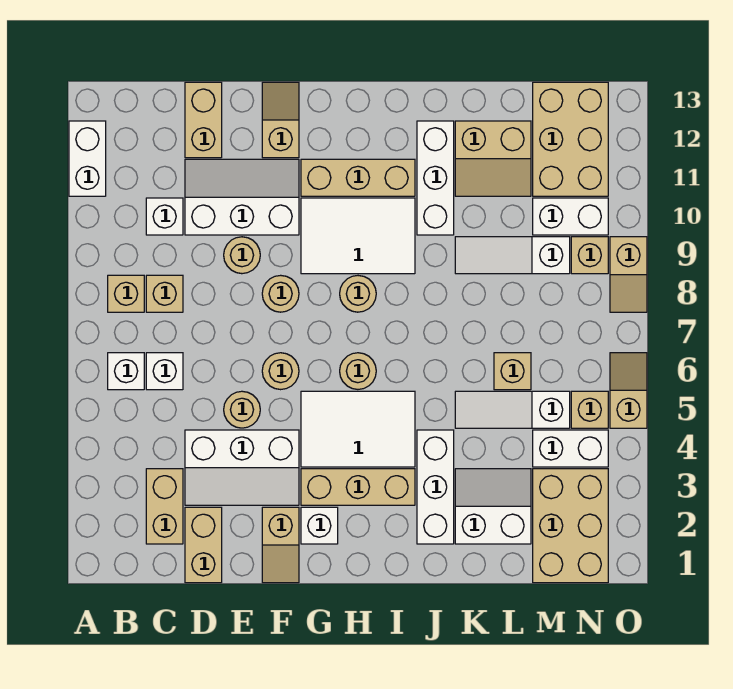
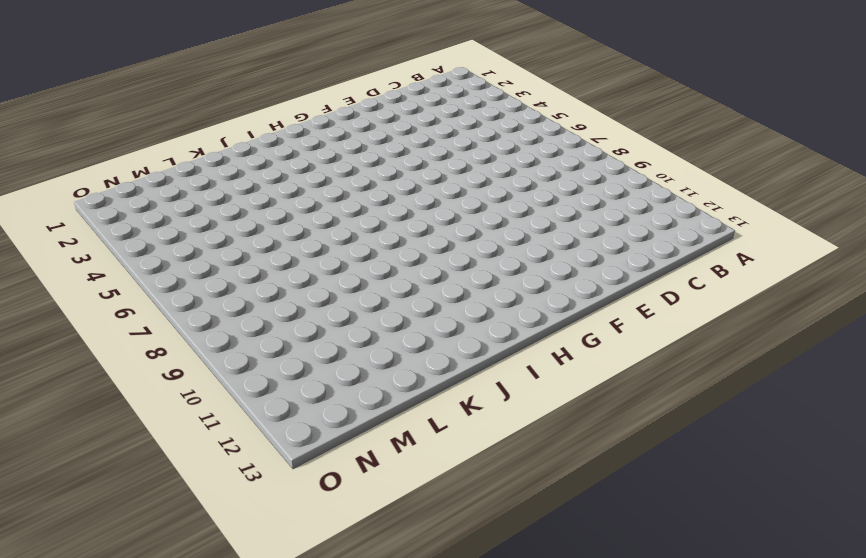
none -> white 1x2 brick [69,121,106,196]
none -> white 1x1 brick [108,353,144,390]
none -> tan 1x1 brick [108,275,144,312]
none -> tan 1x2 brick [146,469,183,544]

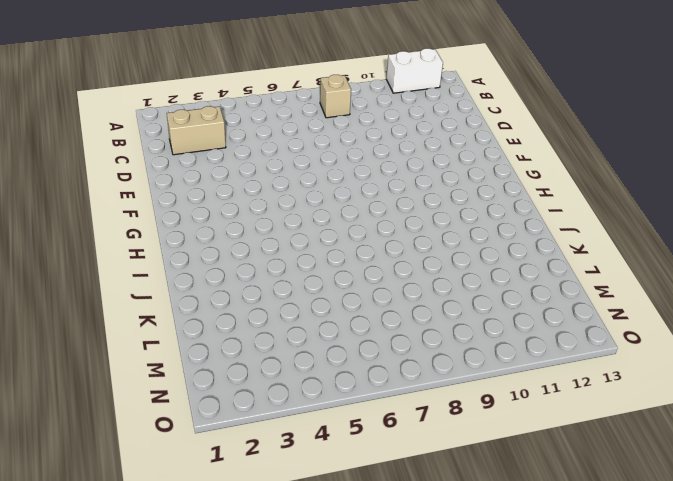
none -> white 1x1 brick [108,353,144,390]
none -> white 1x1 brick [146,353,183,390]
none -> tan 1x1 brick [146,275,183,312]
none -> white 1x1 brick [146,198,183,235]

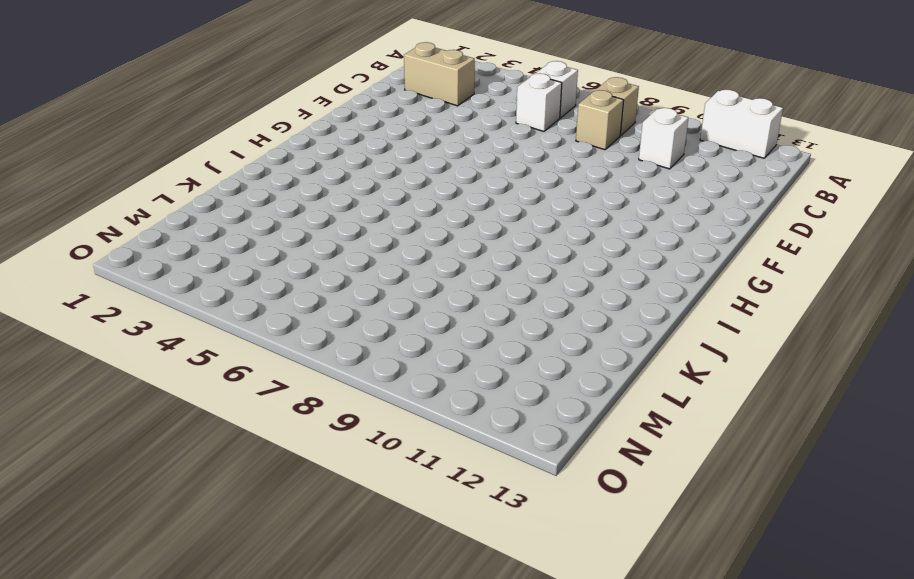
none -> tan 1x2 brick [185,507,222,583]
none -> white 2x3 slope [185,430,299,505]
none -> white 2x3 slope [185,159,299,235]
none -> tan 1x2 brick [185,82,222,158]

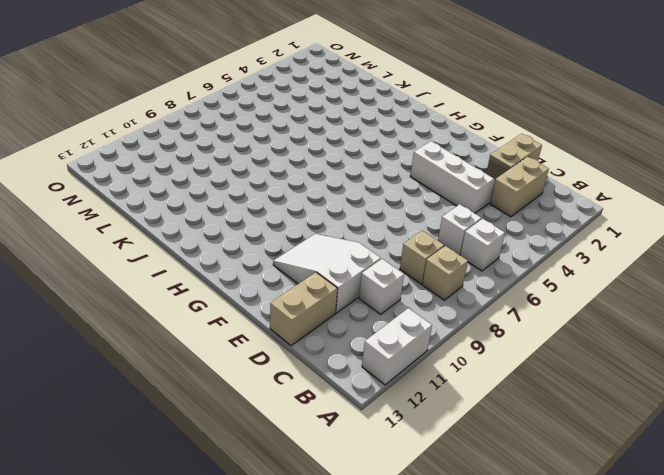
white 2x3 slope [273,234,381,313] -> white 2x3 slope turned to [185,159,299,235]
none -> tan 1x1 round brick [224,391,260,428]
none -> tan 1x1 round brick [224,237,260,274]
none -> tan 1x2 slope [262,507,299,583]
none -> tan 1x1 round brick [262,353,299,390]

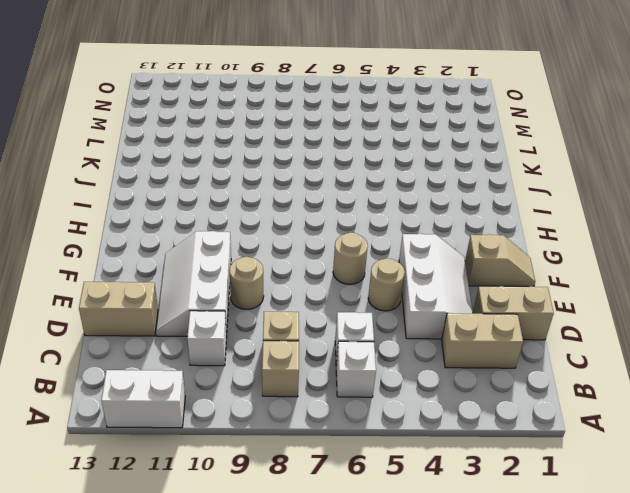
none -> tan 1x1 round brick [262,275,299,312]
none -> tan 1x2 slope [262,82,299,158]
none -> white 1x1 brick [301,507,338,544]
none -> tan 1x3 brick [301,469,415,505]

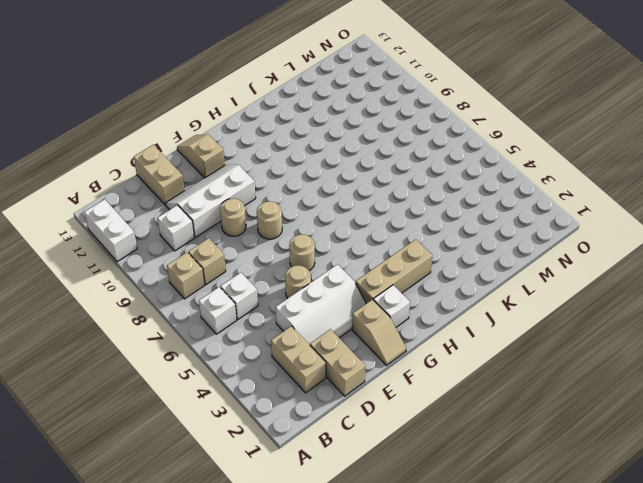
none -> white 2x3 tile [301,391,415,467]
none -> white 2x3 tile [301,198,415,274]
none -> tan 1x3 brick [301,159,415,196]
none -> tan 1x1 round brick [340,353,376,389]

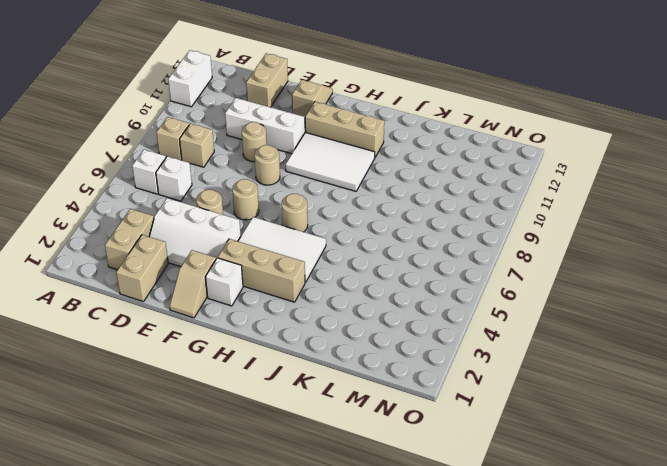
none -> white 1x1 brick [146,198,183,235]
none -> tan 1x1 round brick [340,276,376,312]
none -> white 1x3 brick [417,430,454,544]
none -> white 1x3 brick [417,121,454,235]

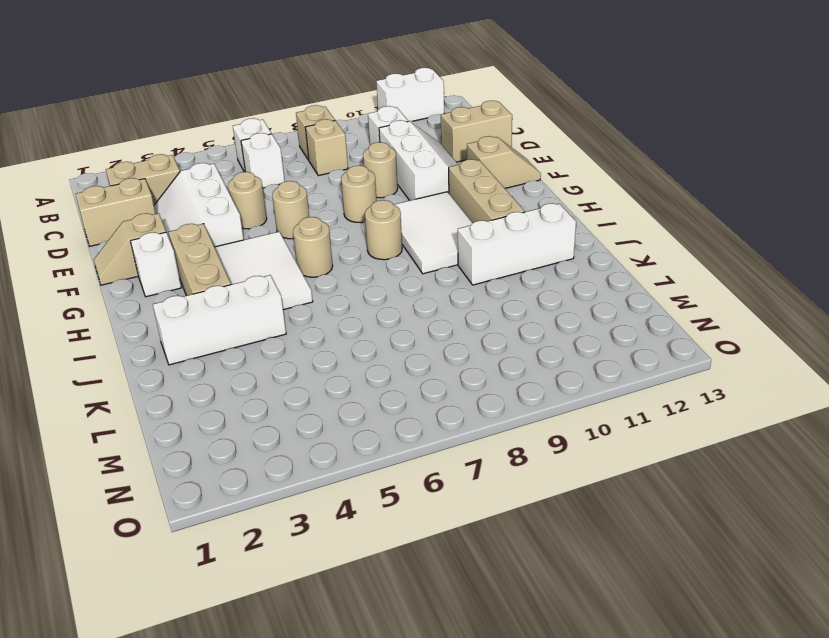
none -> white 2x2 slope [455,469,531,544]
none -> white 1x3 slope [455,391,570,428]
none -> white 1x3 slope [455,237,570,274]
none -> tan 2x2 slope [455,121,531,196]

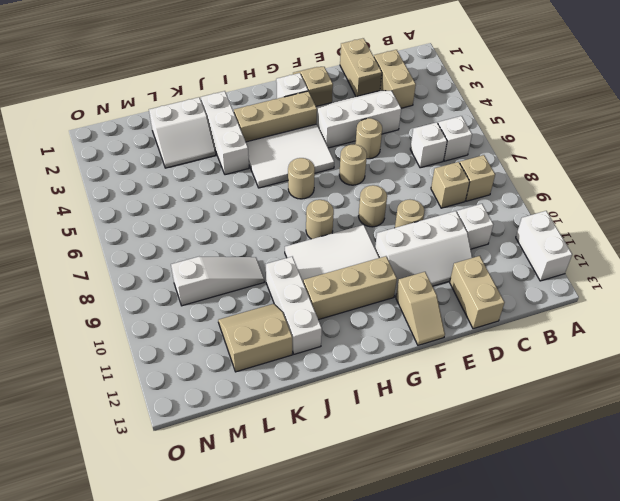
none -> white 1x3 slope [455,391,570,428]
none -> tan 1x1 brick [494,353,531,390]
none -> tan 2x3 brick [533,469,608,583]
none -> white 1x2 brick [533,430,608,467]

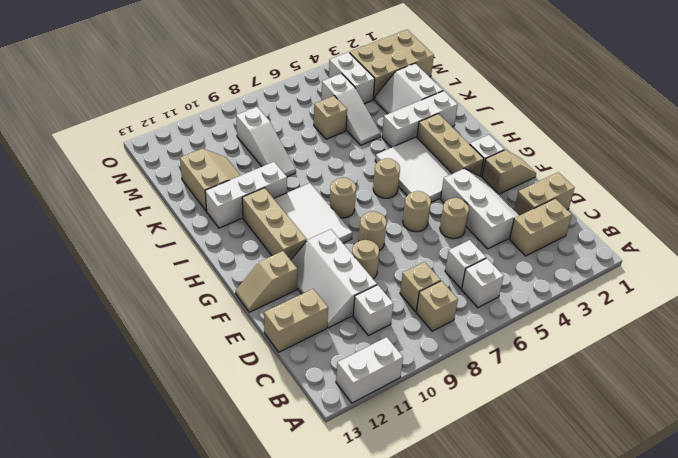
none -> white 1x2 brick [533,198,608,235]
none -> tan 2x3 brick [533,82,608,196]
none -> tan 1x1 brick [571,391,608,428]
none -> tan 1x1 brick [571,237,608,274]

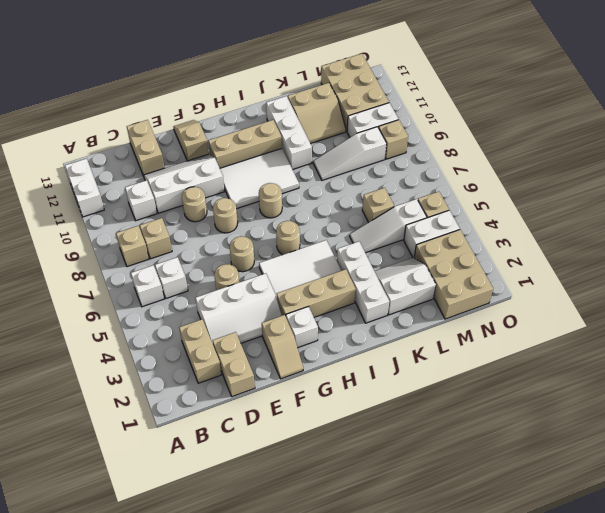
none -> tan 1x2 slope [610,353,647,428]
none -> tan 1x2 slope [610,237,647,312]

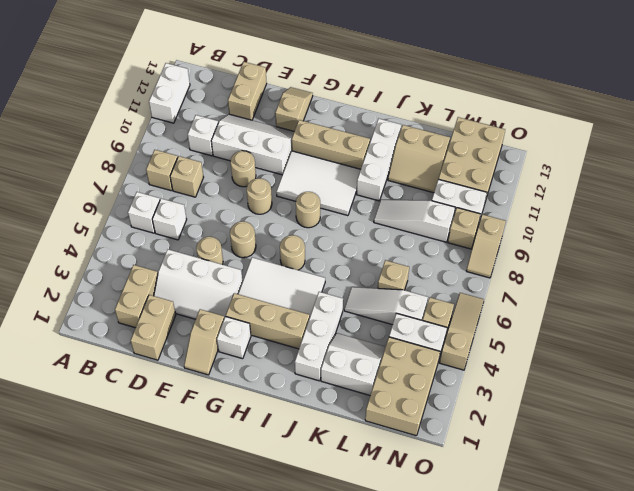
tan 1x3 slope [440,293,484,370] -> tan 1x2 slope [610,353,647,428]

